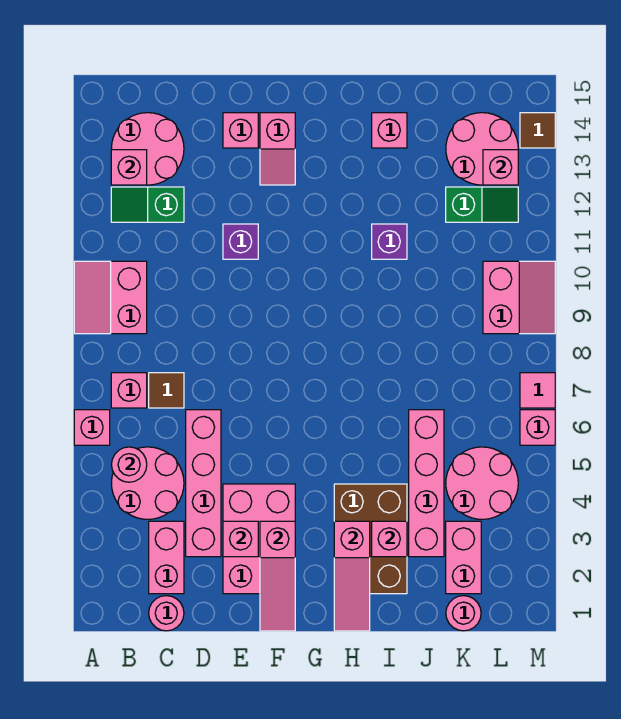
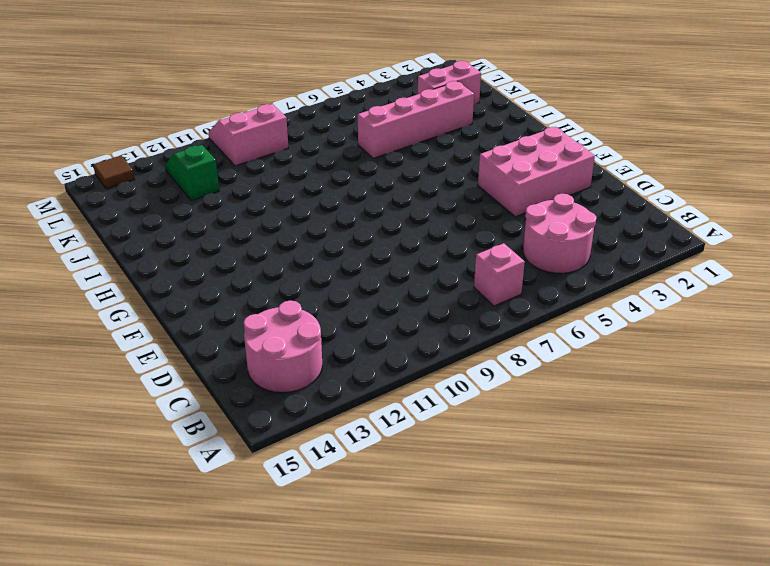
none -> pink 1x1 brick [74,410,110,445]
none -> pink 2x2 slope [74,261,147,334]
none -> green 1x2 slope [111,187,184,222]
none -> pink 1x1 round brick [149,596,184,631]

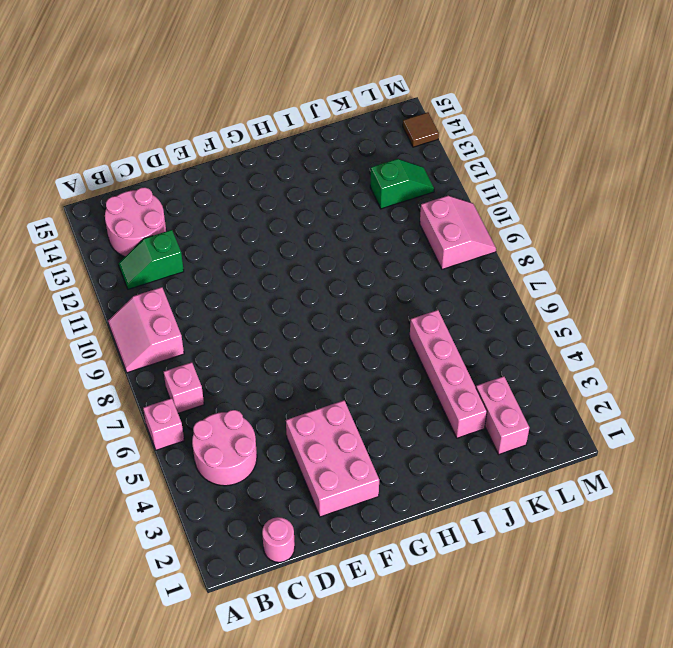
none -> pink 1x2 brick [149,521,184,594]
none -> brown 1x1 tile [149,373,184,408]
none -> pink 1x4 brick [186,410,221,557]
none -> purple 1x1 brick [223,224,258,259]

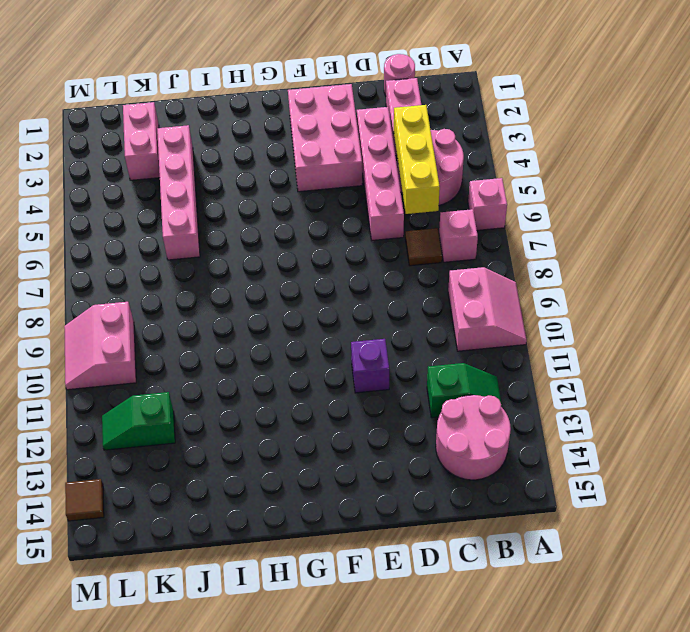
yellow 1x3 brick [394,105,440,214] -> none
none -> pink 1x1 brick [223,113,258,148]
none -> pink 1x2 slope [260,113,295,185]
none -> brown 2x3 brick [334,484,407,594]
none -> purple 1x1 brick [372,224,407,259]

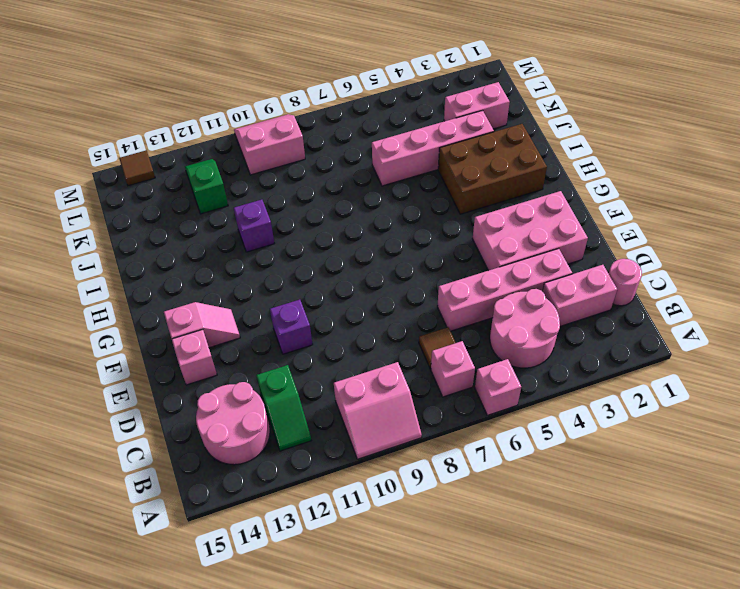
none -> pink 1x1 brick [372,113,407,148]
none -> pink 1x1 round brick [446,596,481,631]
none -> pink 2x2 round brick [446,447,518,519]
none -> pink 2x2 round brick [446,113,518,185]

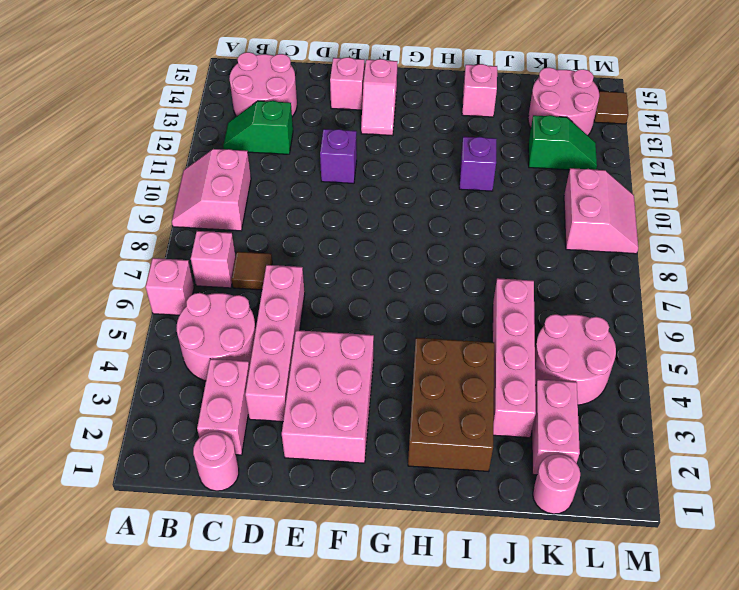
none -> pink 1x1 brick [520,410,555,445]
none -> pink 1x1 tile [520,373,555,408]
none -> pink 1x1 round brick [111,447,147,482]
none -> pink 1x1 brick [111,150,147,185]

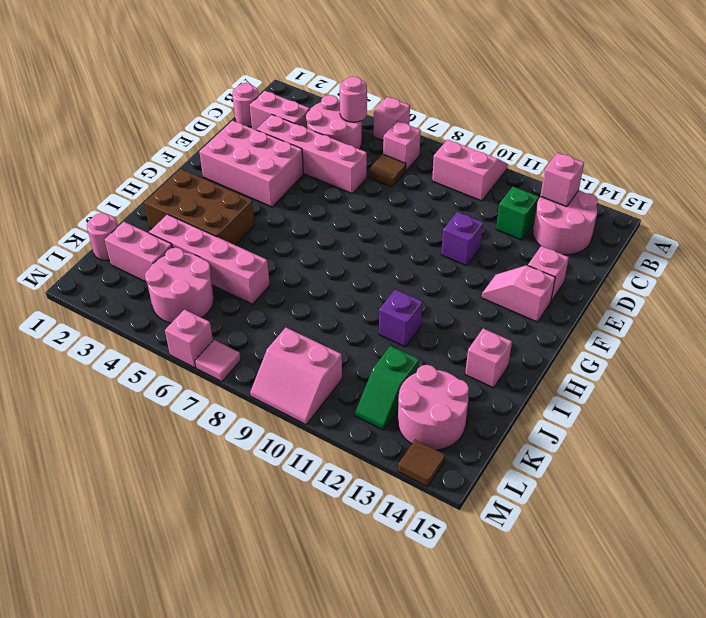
none -> pink 1x1 brick [223,521,258,557]
none -> pink 1x3 slope [260,521,295,631]
none -> pink 1x3 slope [334,521,370,631]
none -> pink 1x1 brick [372,521,407,557]

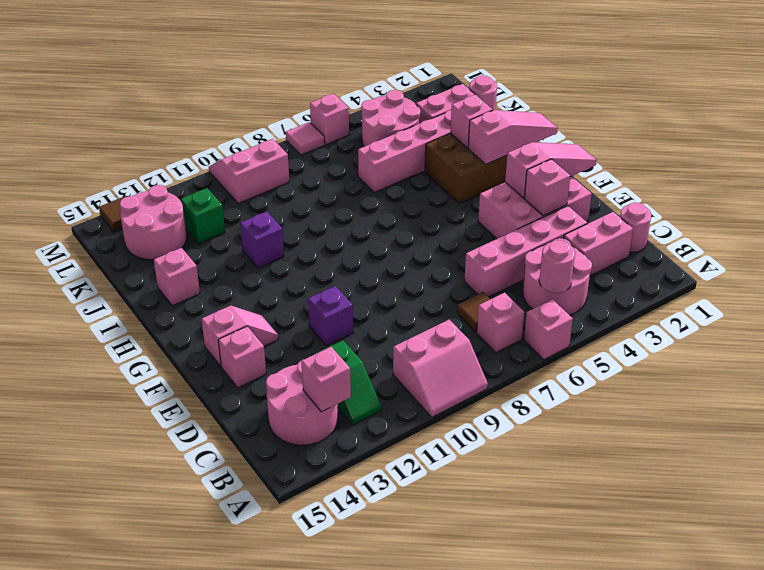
none -> pink 1x1 brick [483,150,518,185]

